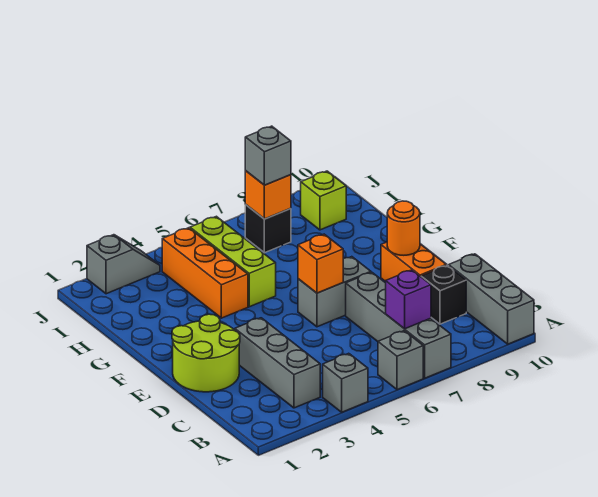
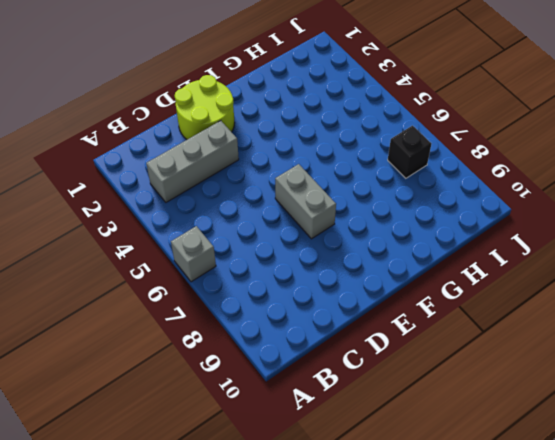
none -> grey 1x1 brick [323,353,368,412]
none -> grey 1x4 brick [346,272,451,378]
none -> grey 1x3 brick [449,254,534,344]

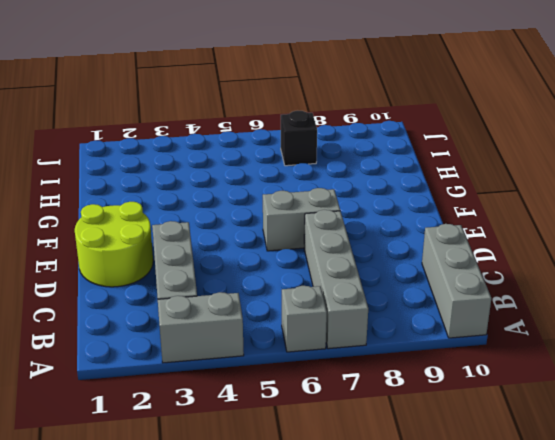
grey 1x2 brick [158,292,244,363] -> grey 1x1 brick [323,353,368,412]
none -> black 1x1 brick [421,265,466,324]
none -> orange 1x2 brick [381,242,446,282]
none -> orange 1x3 brick [162,228,248,318]

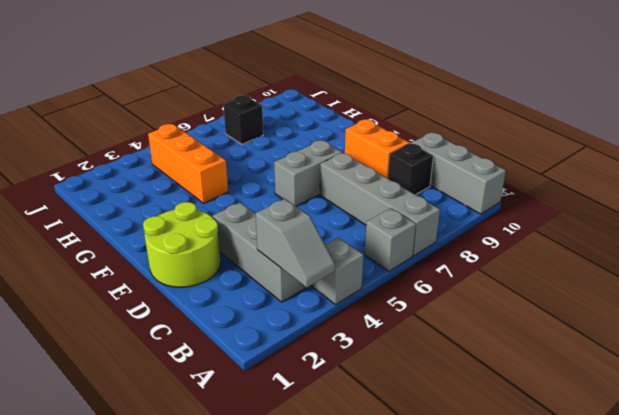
grey 1x2 slope [256,199,335,288] -> grey 1x2 slope turned to [87,235,160,294]
none -> lime 1x3 brick [190,216,276,307]
none -> lime 1x1 brick [301,171,346,230]
none -> purple 1x1 brick [386,270,431,329]

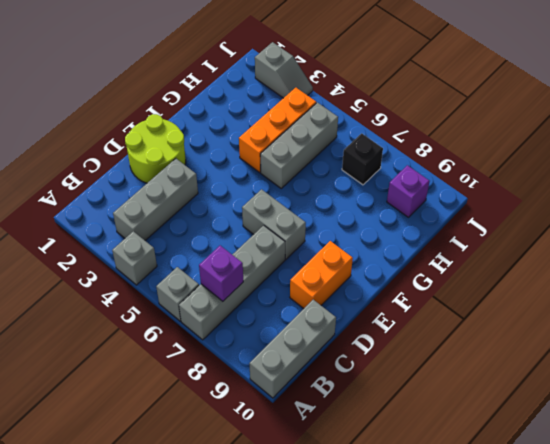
grey 1x3 brick [260,103,338,188] -> lime 1x3 brick [190,216,276,307]
purple 1x1 brick [387,165,430,217] -> lime 1x1 brick [301,171,346,230]
none -> black 1x1 brick [421,265,466,324]
none -> orange 1x1 brick [298,234,343,293]
none -> orange 1x1 round brick [387,201,420,255]

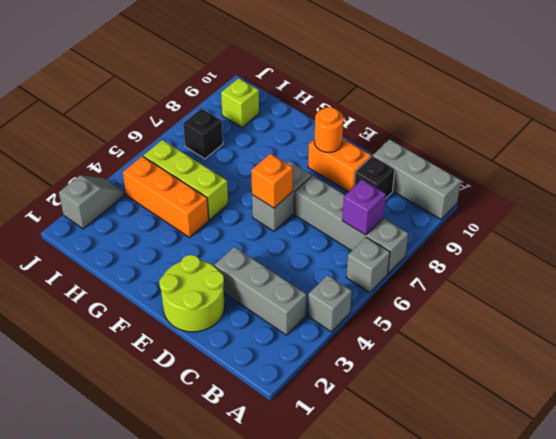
none -> orange 1x1 brick [245,171,291,219]
none -> grey 1x1 brick [245,126,291,185]

